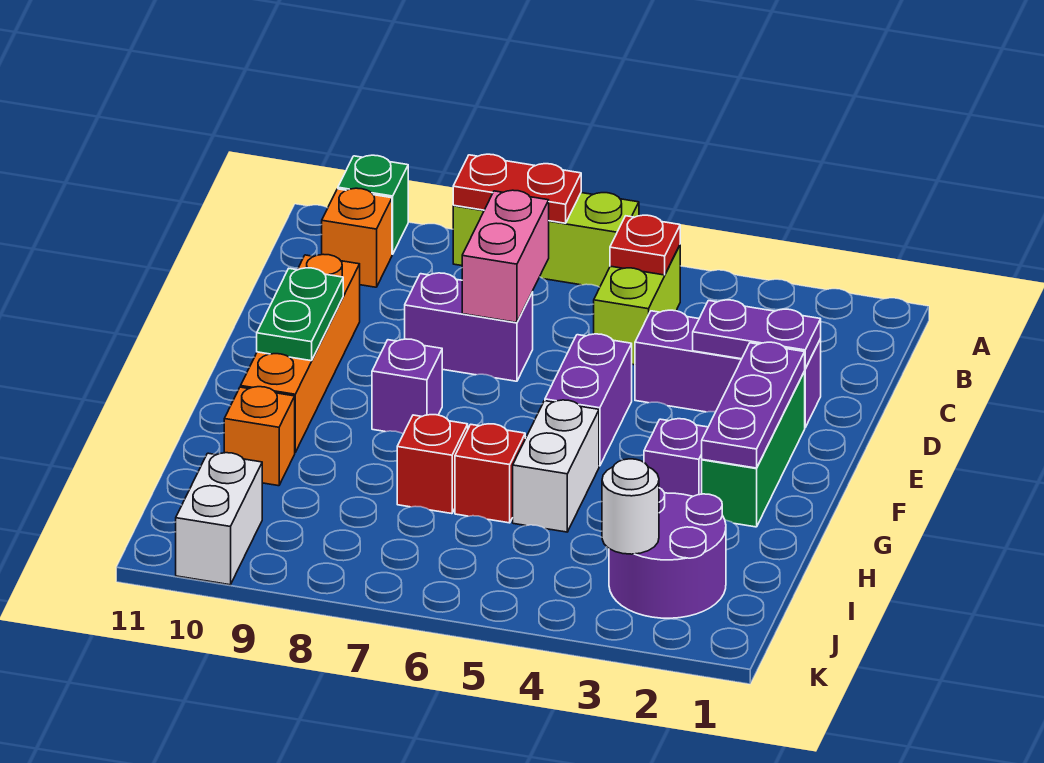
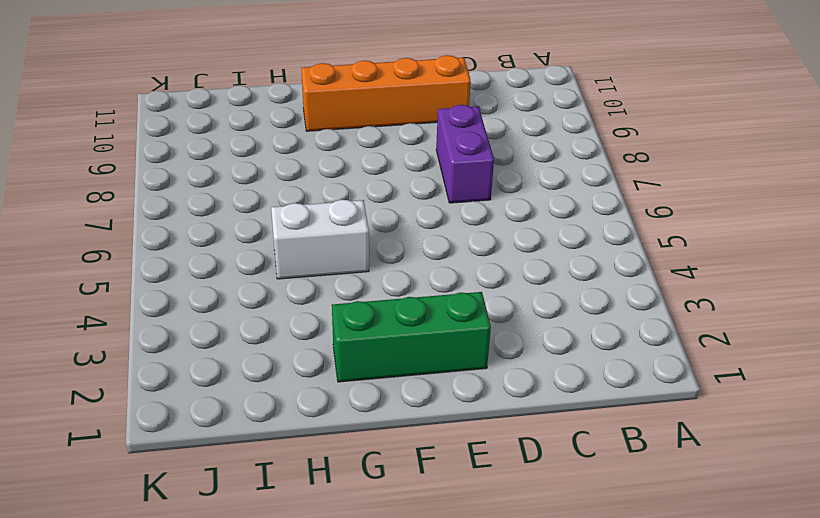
none -> lime 1x3 brick [453,193,639,287]
none -> green 1x1 brick [338,155,408,254]
none -> lime 1x2 brick [594,245,680,365]

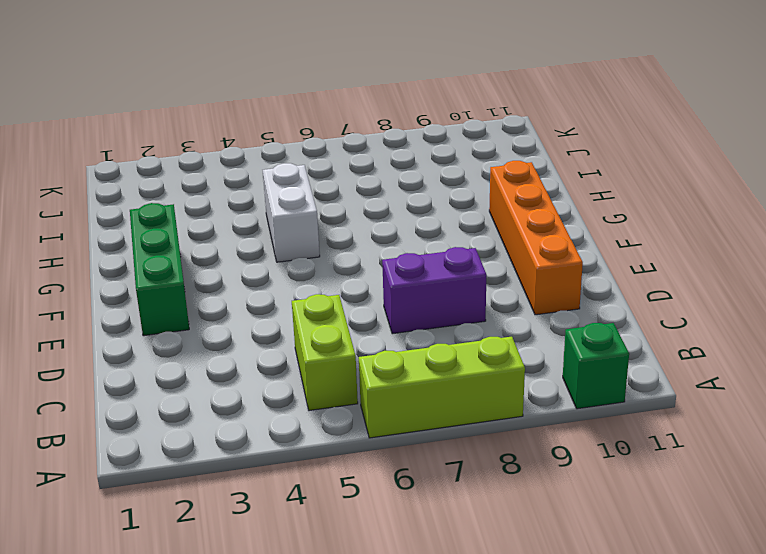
none -> orange 1x1 brick [322,188,392,287]
none -> purple 1x3 brick [635,310,821,427]
none -> purple 1x2 brick [545,334,632,466]

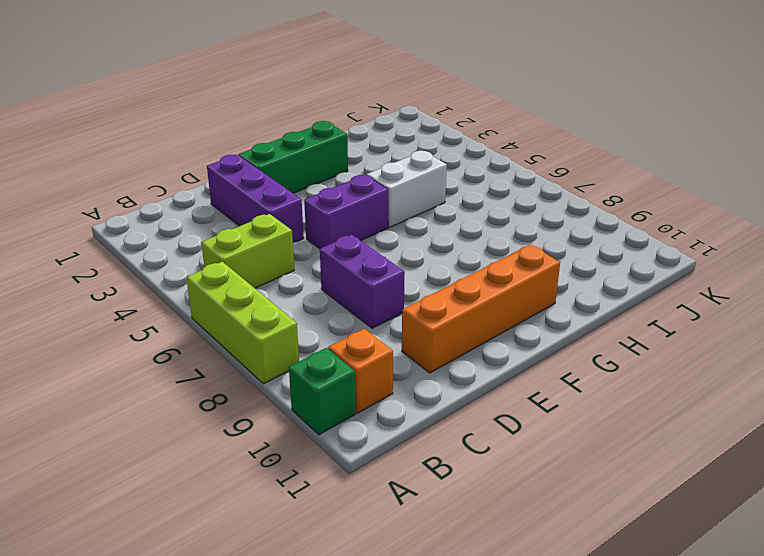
none -> purple 1x1 brick [372,339,442,434]
none -> purple 1x1 brick [644,419,708,496]
none -> red 1x1 brick [455,424,525,523]

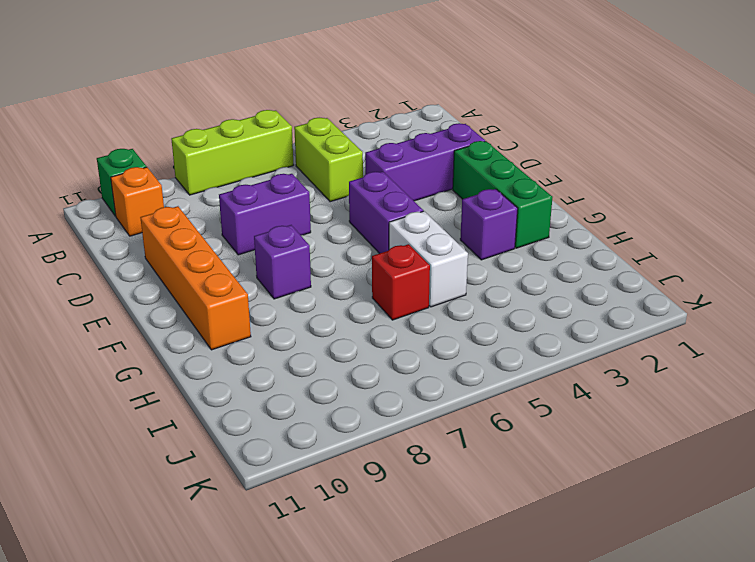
none -> red 1x1 brick [397,415,468,514]
none -> orange 1x1 brick [224,387,295,486]
none -> purple 2x2 round brick [609,488,726,618]

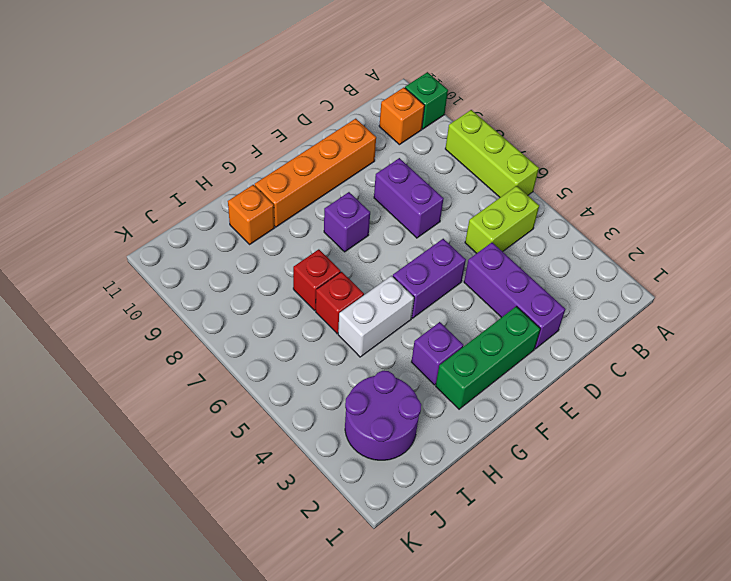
none -> white 1x2 brick [176,453,262,585]
none -> red 1x2 plate [453,154,581,223]
none -> red 1x1 plate [610,215,680,275]

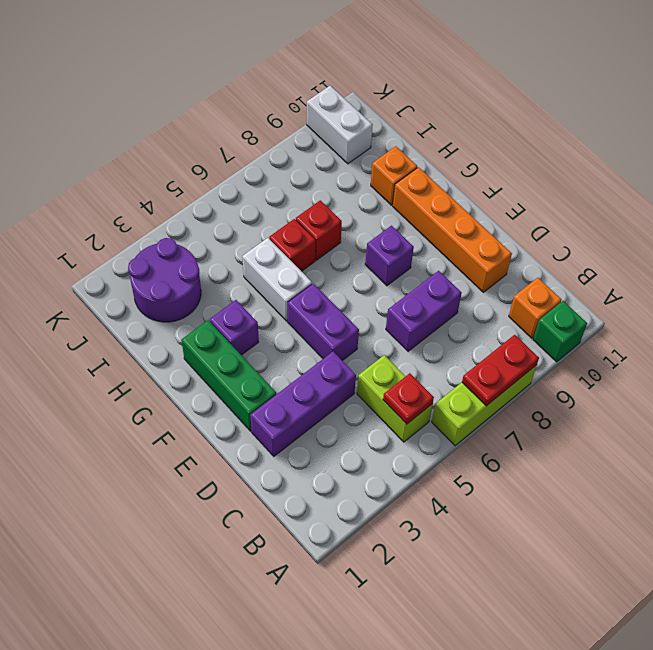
none -> pink 1x2 brick [462,190,549,322]
none -> purple 1x2 plate [693,300,821,368]
none -> purple 1x3 plate [702,342,805,468]

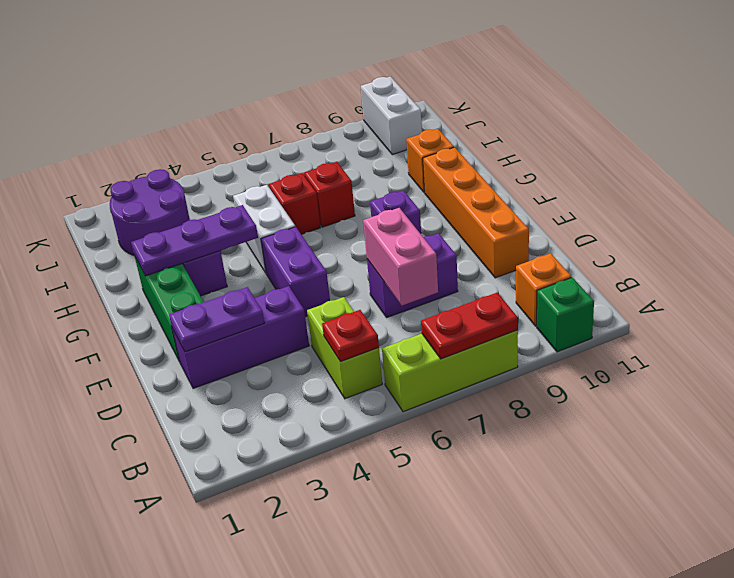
purple 1x3 plate [131,205,258,276] -> purple 1x3 plate turned to [702,342,805,468]
none -> green 1x2 plate [257,268,343,361]
none -> white 1x1 round brick [602,459,659,554]

